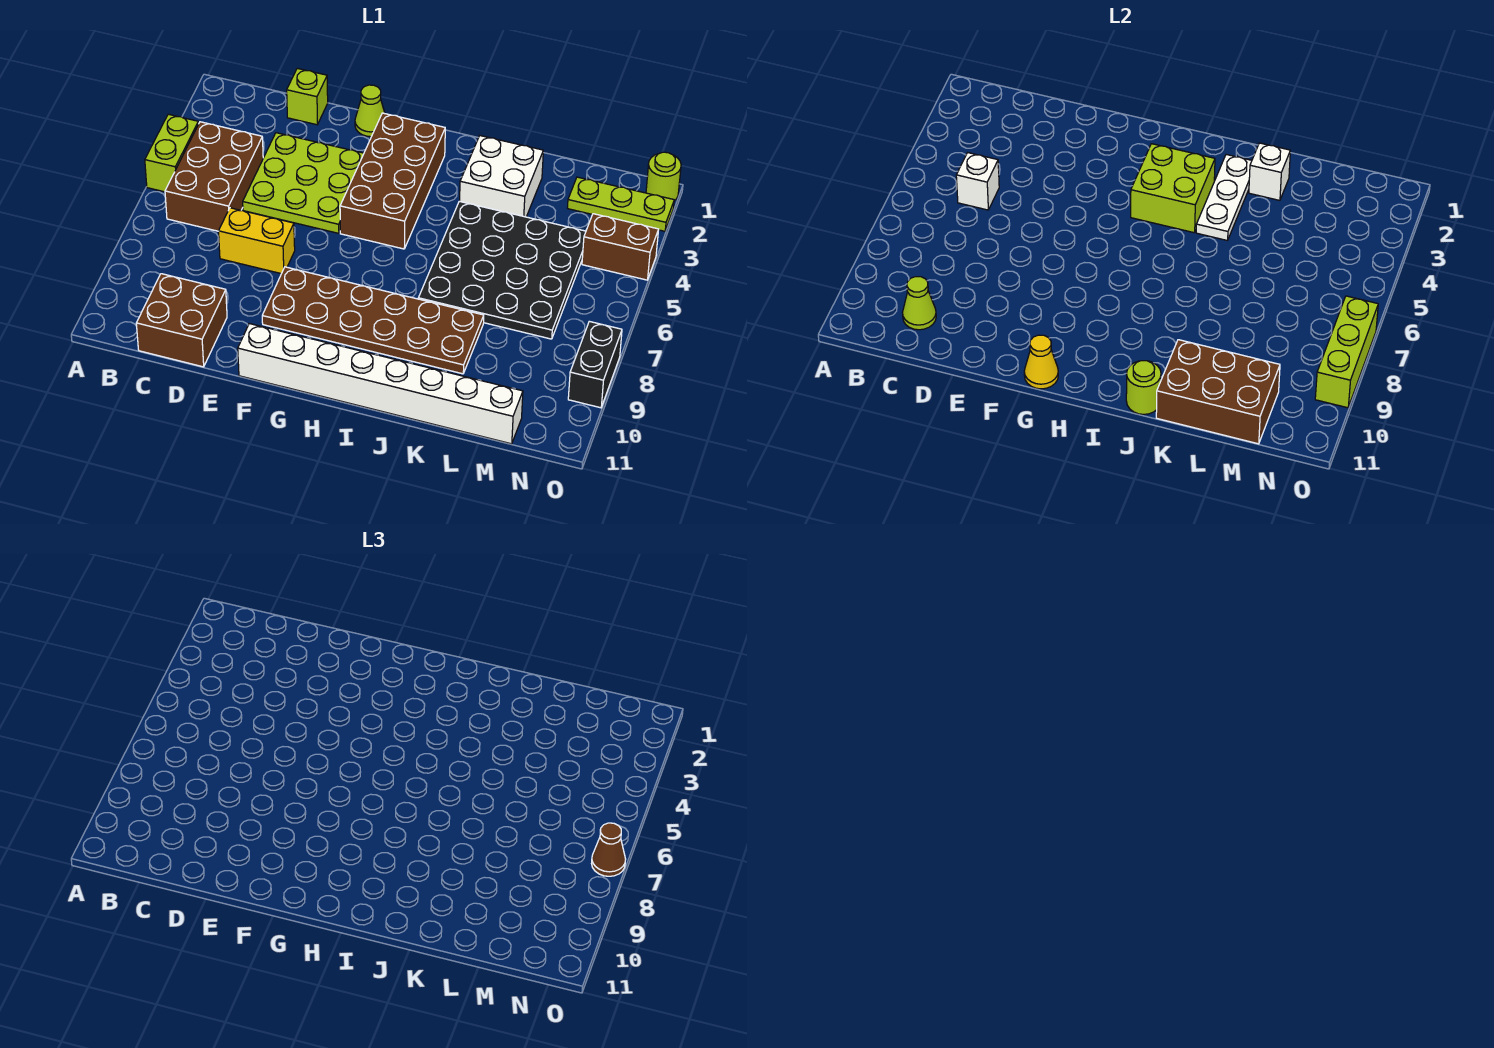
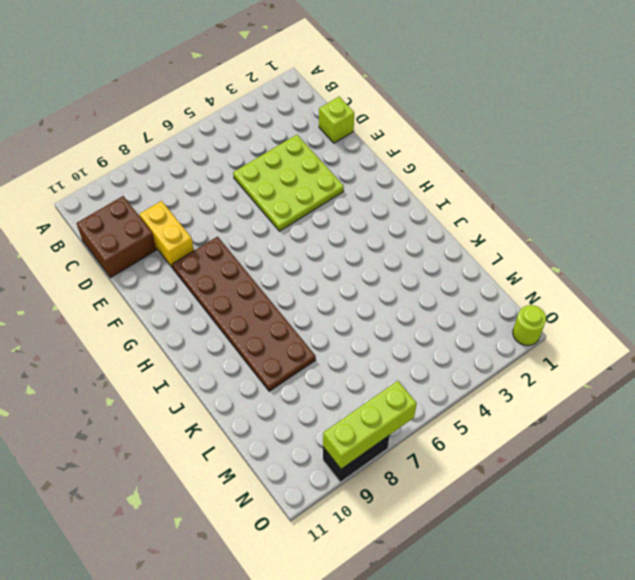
yellow 1x2 brick [139,201,194,268] -> yellow 1x2 brick moved to [219,208,295,274]
none -> lime 1x2 brick [145,114,198,192]
none -> brown 2x3 brick [165,122,263,231]
none -> lime 1x1 cone [355,85,385,137]

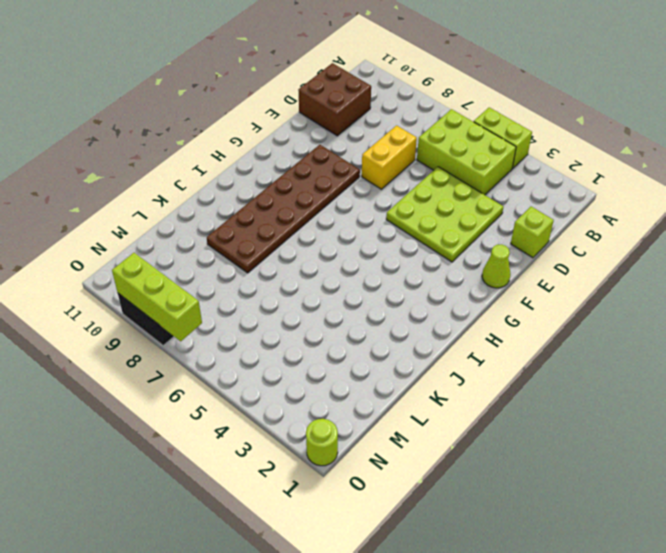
lime 2x3 brick [417,109,516,195] -> brown 2x3 brick [165,122,263,231]
none -> white 1x8 brick [238,324,523,444]
none -> brown 2x4 brick [340,113,445,249]
none -> white 2x2 brick [460,136,543,217]

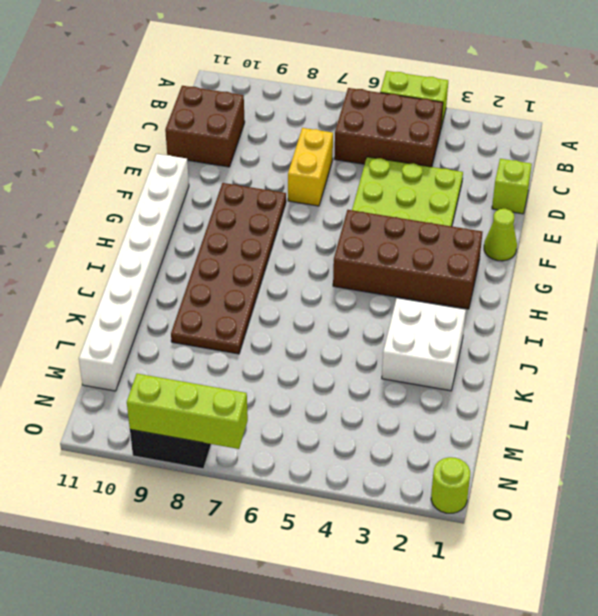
none -> black 4x4 plate [418,201,586,339]
none -> lime 1x3 plate [567,177,674,231]
none -> brown 1x2 brick [582,214,659,280]

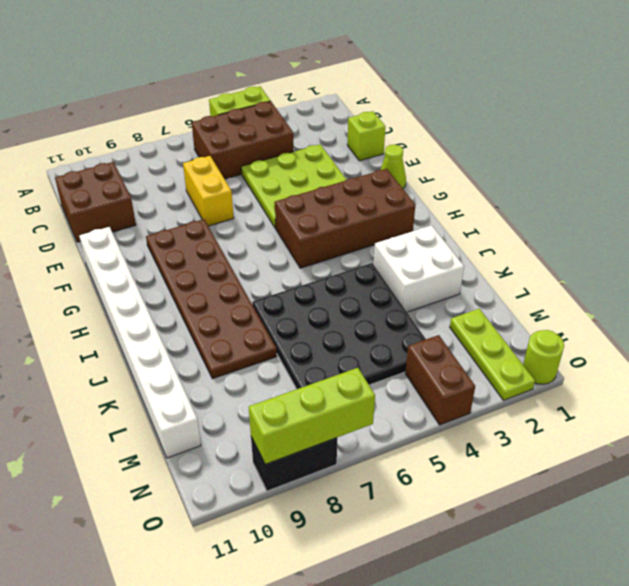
none -> white 1x1 brick [956,153,999,210]
none -> lime 1x1 cone [903,277,936,330]
none -> yellow 1x1 cone [1024,335,1058,389]

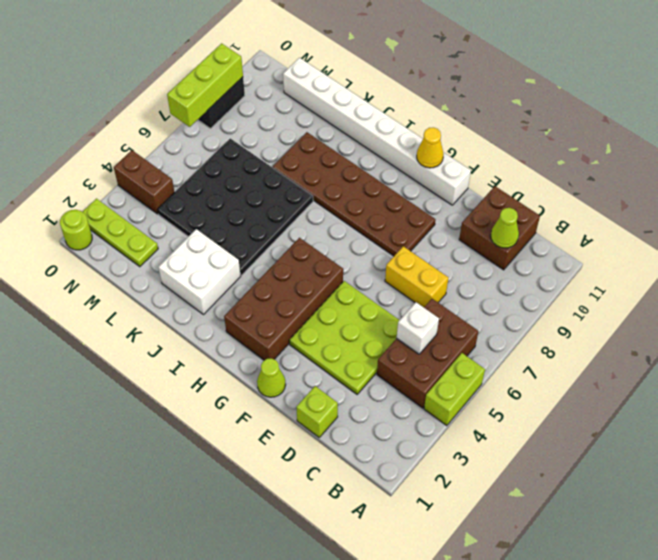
none -> lime 2x2 brick [1131,144,1215,233]
none -> white 1x3 plate [1196,155,1252,241]
none -> lime 1x1 round brick [1126,361,1161,414]

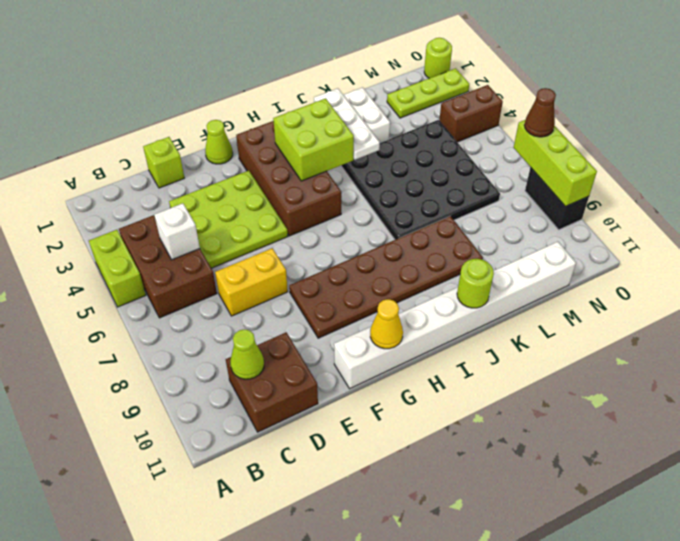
none -> white 1x1 brick [1249,143,1290,200]
none -> brown 2x3 brick [1156,340,1280,444]

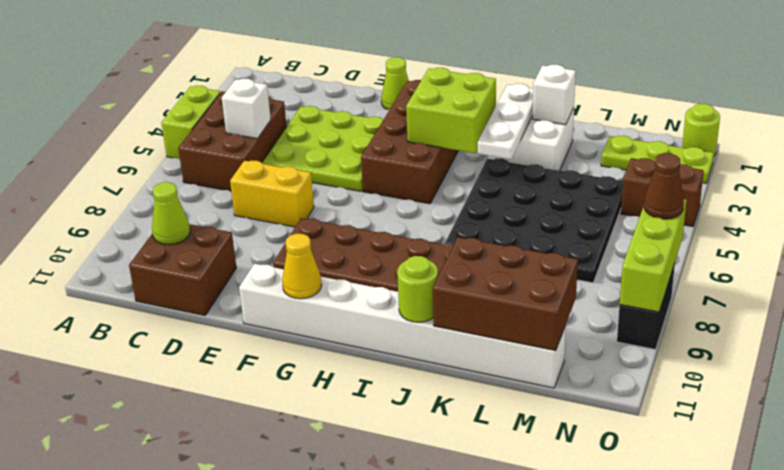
none -> lime 1x1 brick [287,68,328,125]

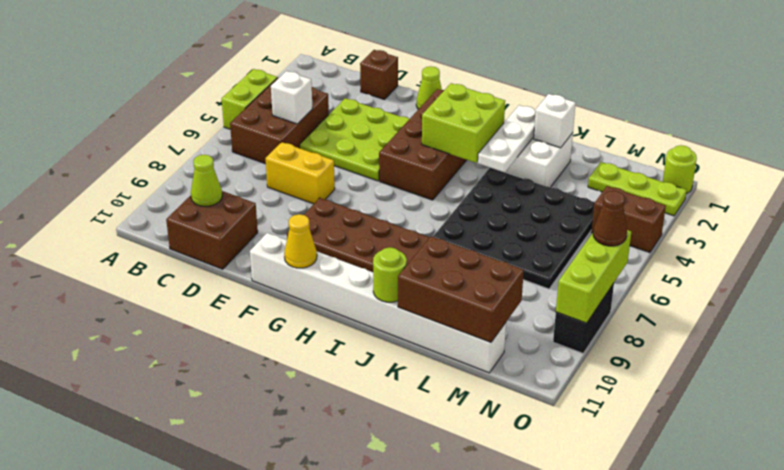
brown 1x1 brick [360,50,398,100] -> lime 1x1 brick [287,68,328,125]

